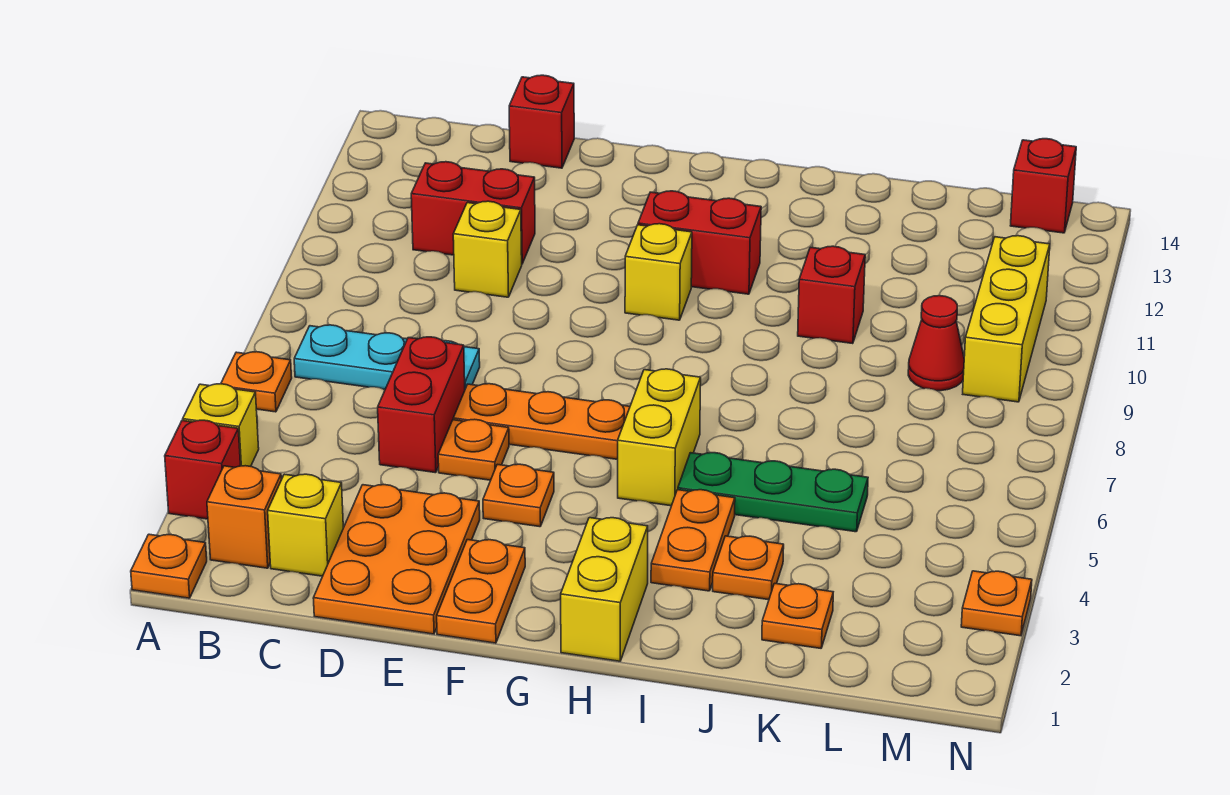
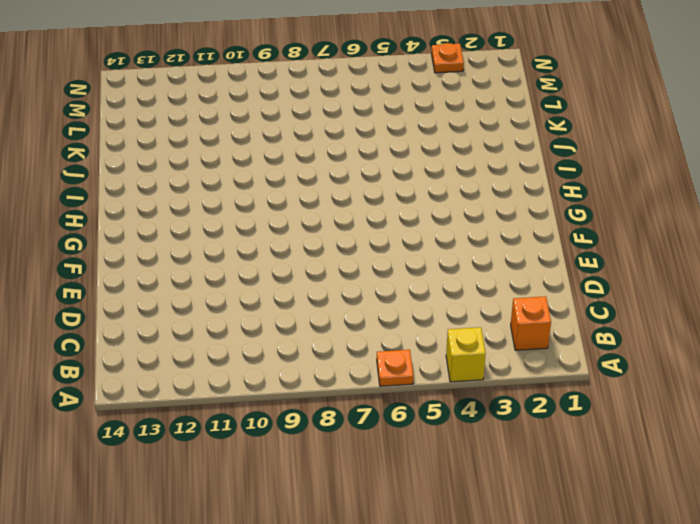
none -> orange 1x1 plate [131,534,207,598]
none -> red 1x1 brick [165,420,240,519]
none -> cyan 1x3 plate [294,325,480,389]

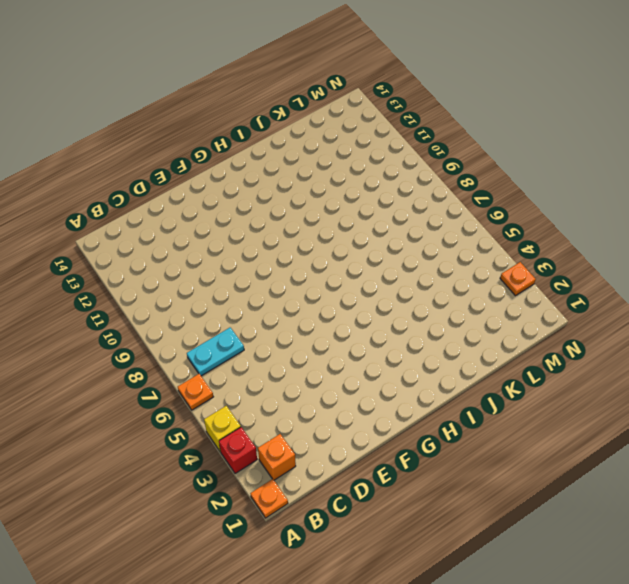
cyan 1x2 plate [187,328,244,376] -> cyan 1x3 plate [294,325,480,389]
none -> yellow 1x1 brick [268,474,343,576]
none -> red 1x2 brick [411,162,535,264]
none -> orange 2x3 plate [313,485,480,634]

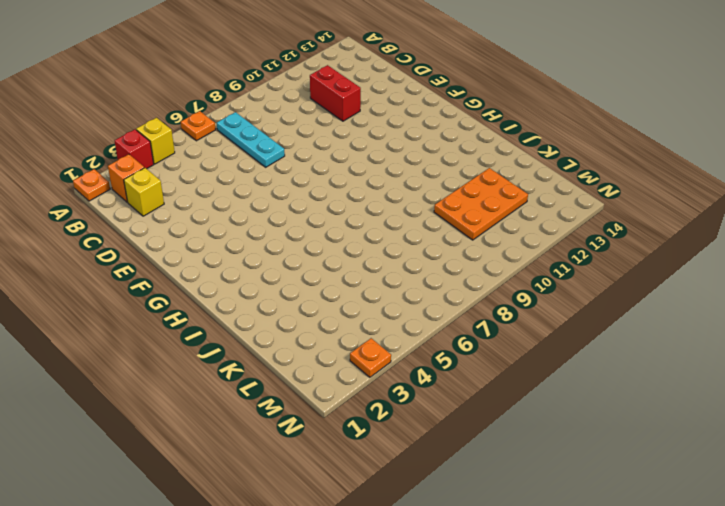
orange 2x3 plate [434,168,528,240] -> orange 2x3 plate moved to [313,485,480,634]
none -> red 1x2 brick [378,337,465,473]
none -> yellow 1x1 brick [453,201,522,297]
none -> red 1x1 brick [509,75,574,168]

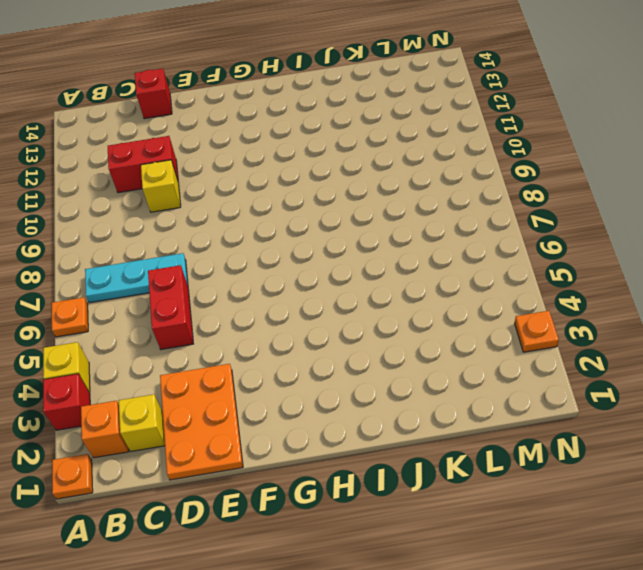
none -> orange 1x1 plate [438,419,509,480]
none -> orange 1x3 plate [453,384,630,459]
none -> orange 1x2 plate [437,540,525,643]

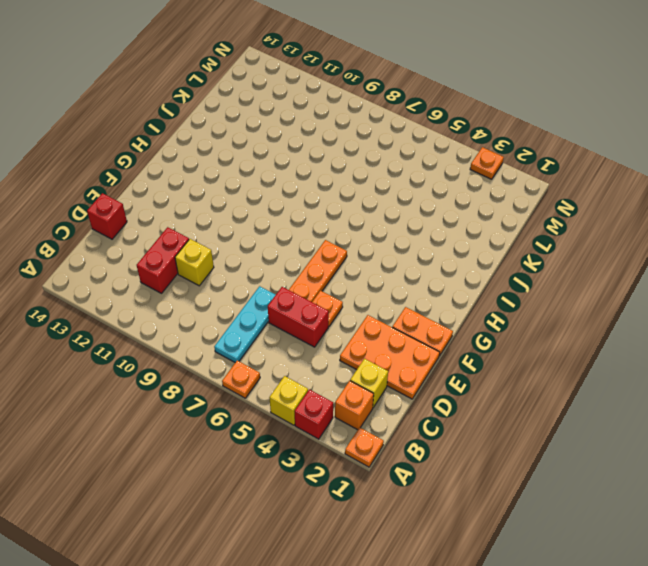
none -> orange 1x1 plate [483,464,554,527]
none -> yellow 1x1 brick [625,224,692,320]
none -> red 1x2 brick [638,191,761,294]

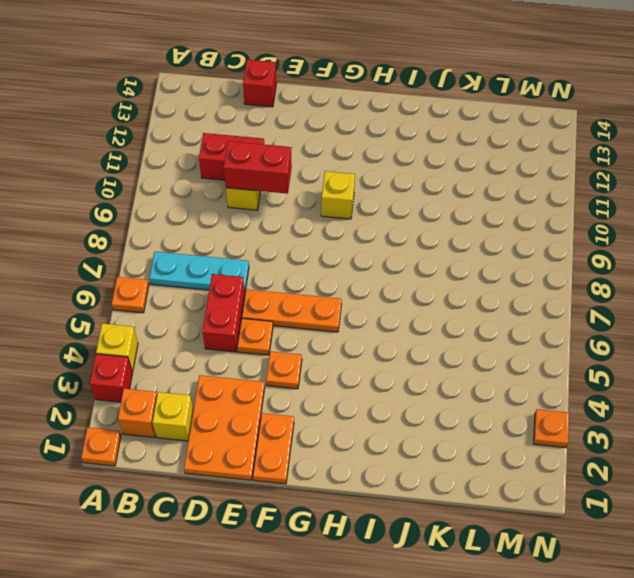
red 1x2 brick [224,141,292,194] -> red 1x2 brick moved to [638,191,761,294]
none -> yellow 1x2 brick [561,518,648,661]
none -> yellow 1x2 brick [618,369,701,506]
none -> orange 1x2 plate [651,490,735,591]

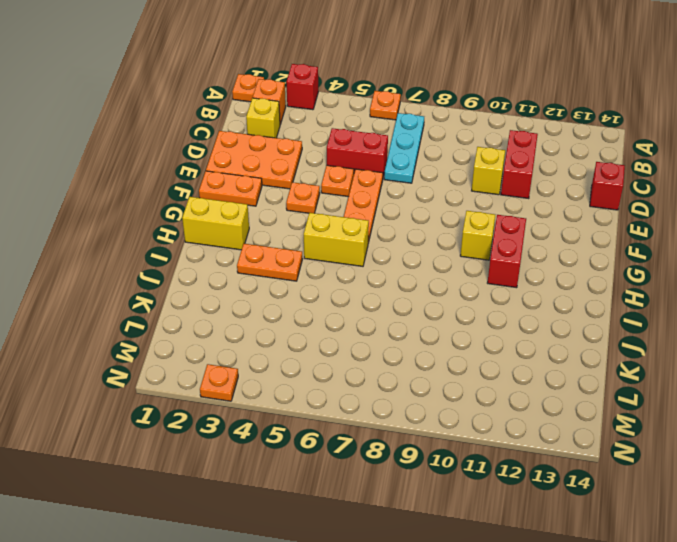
none -> yellow 1x1 brick [183,384,259,466]
none -> green 1x3 plate [678,453,868,532]
none -> orange 1x1 plate [713,536,784,600]

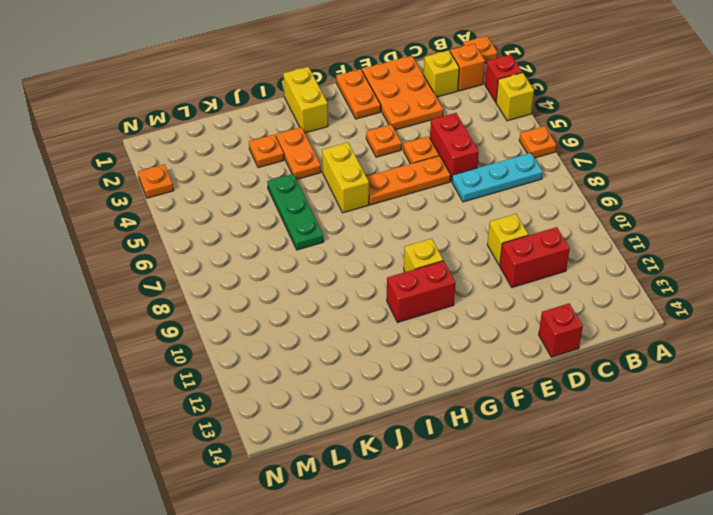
green 1x3 plate [267,174,324,250] -> green 1x3 plate turned to [678,453,868,532]
none -> red 1x1 brick [798,246,865,344]
none -> orange 1x1 plate [762,583,833,648]
none -> red 1x1 cone [908,296,964,391]

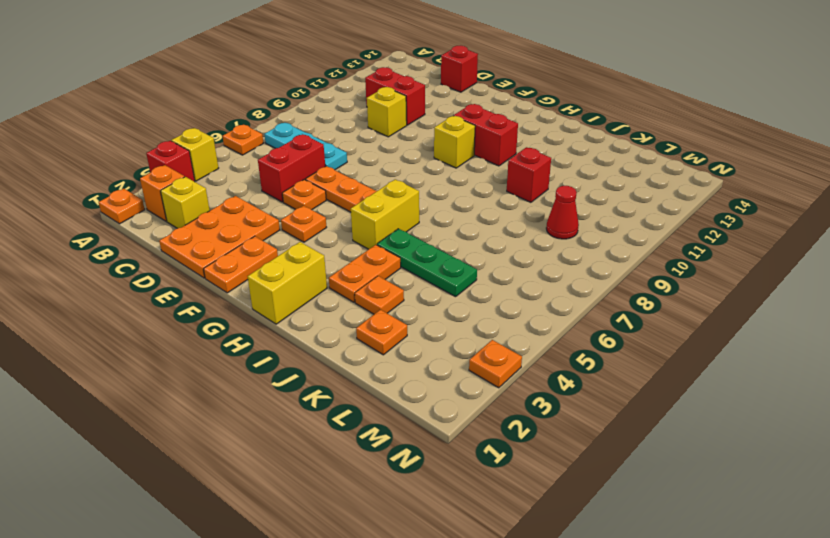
none -> yellow 1x3 brick [963,236,1050,402]
none -> red 1x1 brick [1010,139,1076,233]

